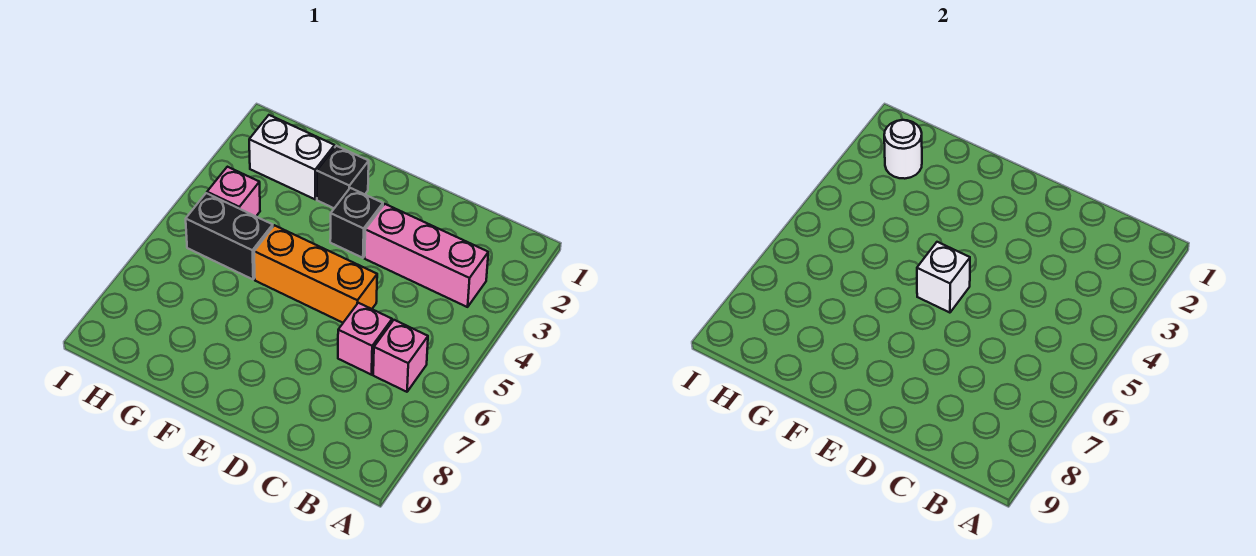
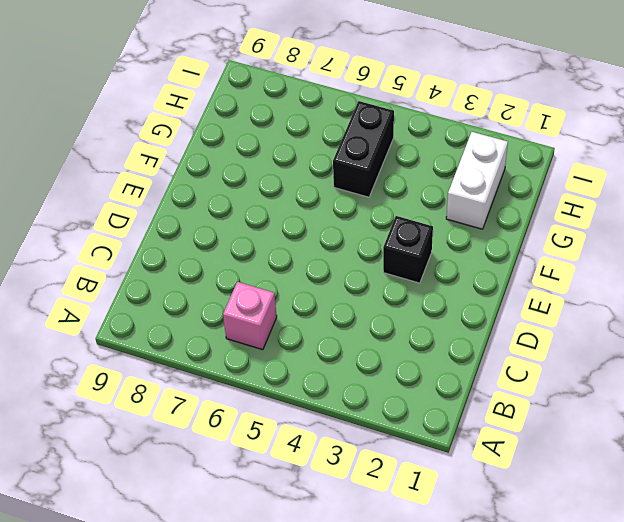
none -> pink 1x3 brick [365,204,488,307]
none -> pink 1x1 brick [338,303,392,375]

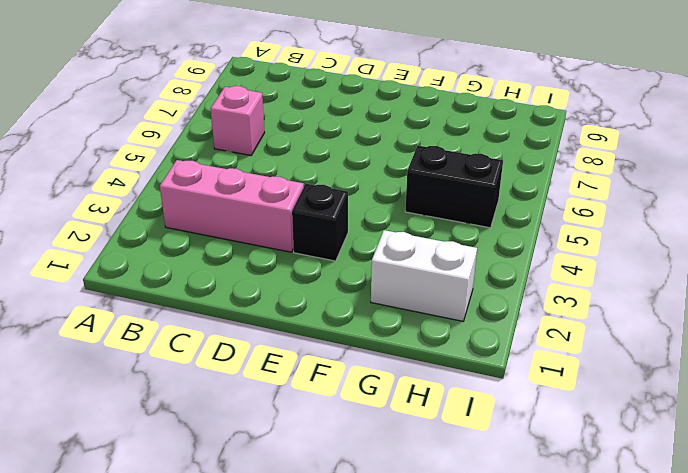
none -> pink 1x1 brick [338,303,392,375]
none -> orange 1x3 brick [254,225,377,323]

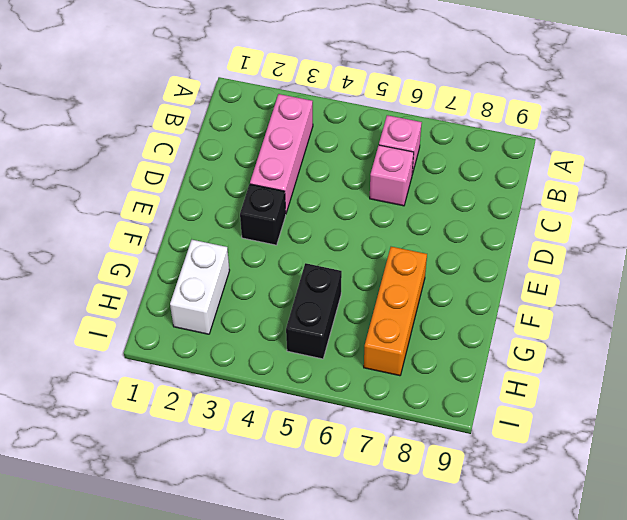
orange 1x3 brick [364,247,427,376] -> orange 1x3 brick moved to [254,225,377,323]
none -> black 1x1 brick [317,146,369,208]
none -> pink 1x1 brick [207,167,260,216]

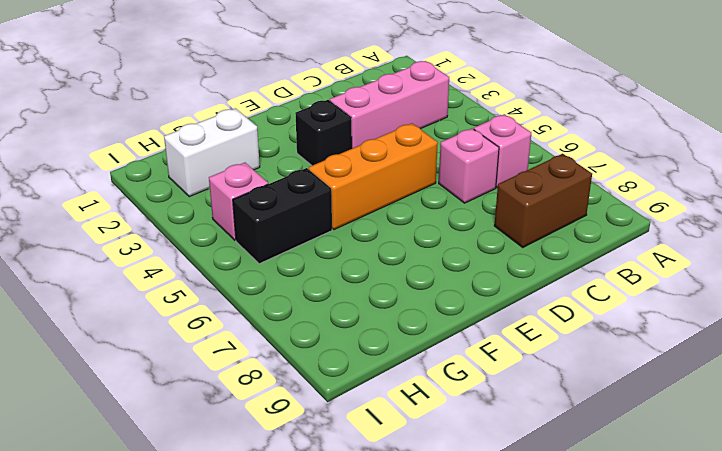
brown 1x2 brick [494,154,592,247] -> none
none -> black 1x1 brick [317,146,369,208]
none -> white 1x1 brick [917,242,970,313]

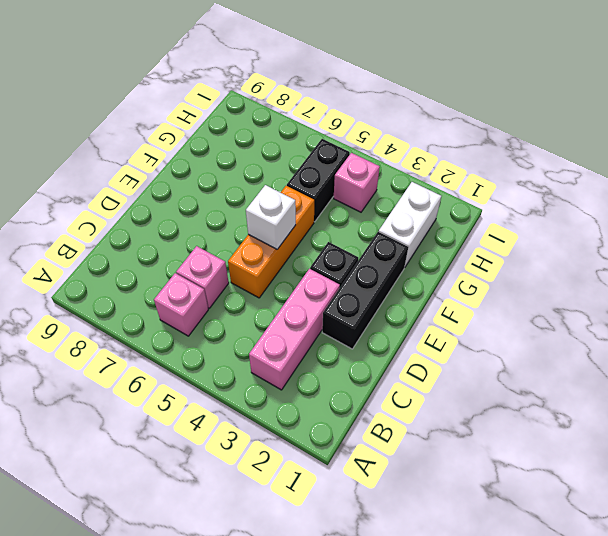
black 1x3 brick [322,232,408,349] -> black 1x1 brick [317,146,369,208]
none -> white 1x1 round brick [884,120,922,179]

